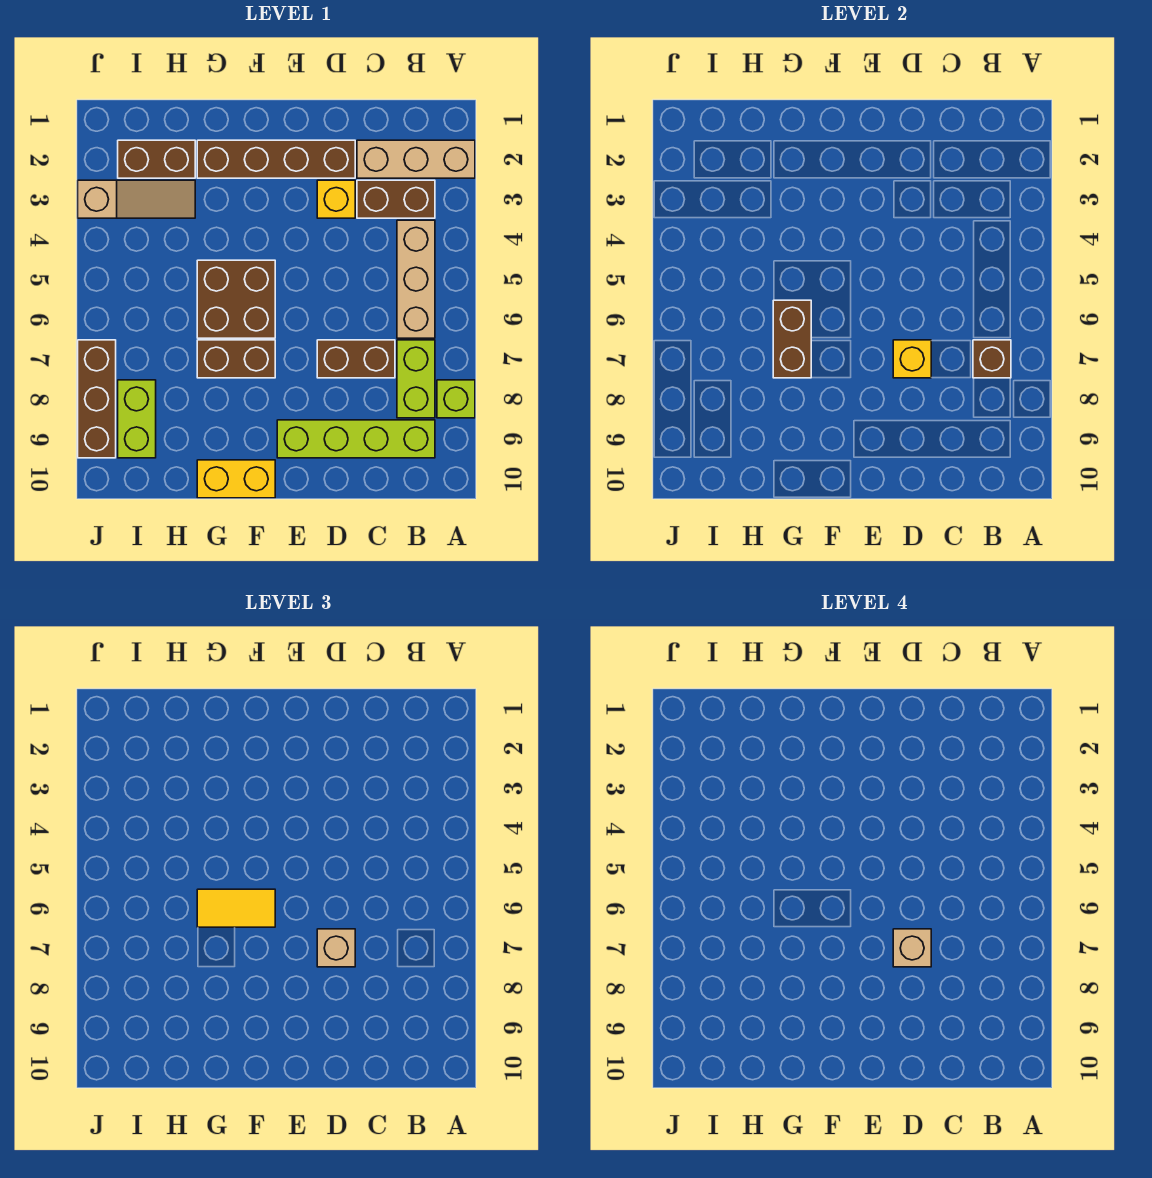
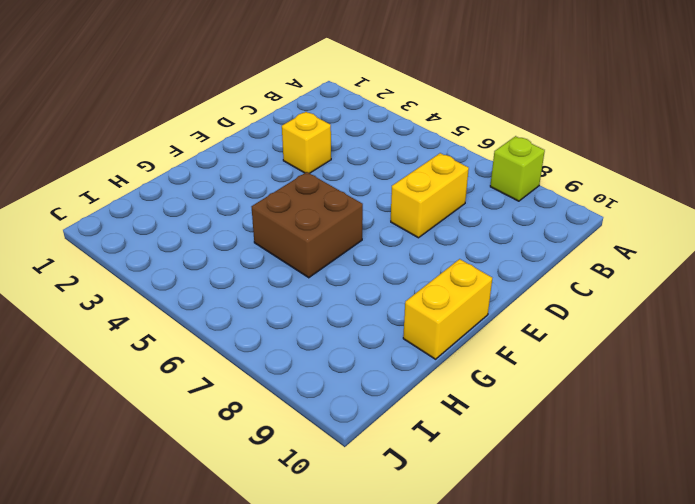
yellow 1x2 brick [391,153,469,238] -> brown 1x2 brick [317,340,395,378]
none -> tan 1x3 brick [357,140,475,178]
none -> brown 1x2 brick [357,180,435,218]
none -> tan 1x3 brick [397,220,435,338]

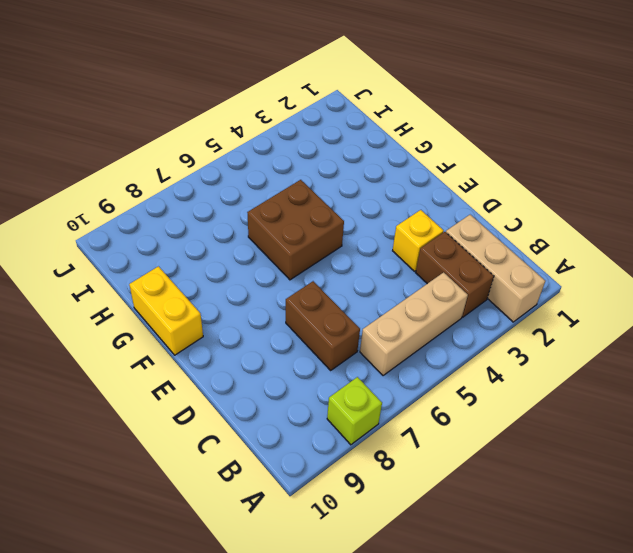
none -> lime 1x2 brick [397,340,435,418]
none -> lime 1x4 brick [277,420,435,458]
none -> brown 1x4 brick [197,140,355,178]

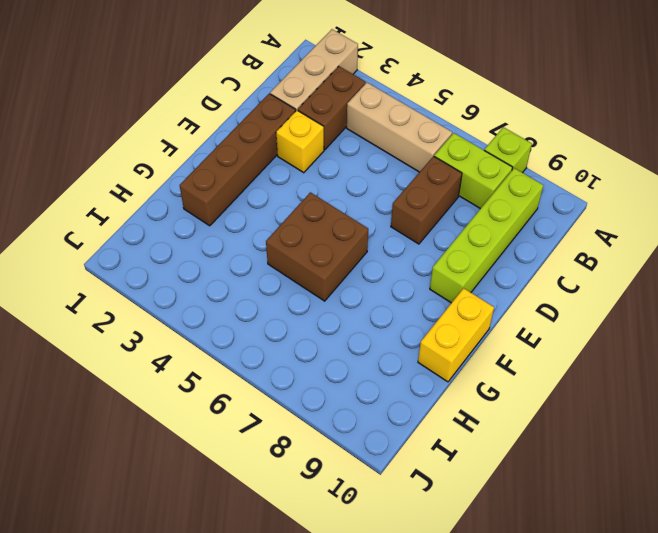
none -> brown 1x2 brick [197,340,275,378]
none -> brown 1x2 brick [118,140,195,178]
none -> tan 1x3 slope [78,180,195,218]

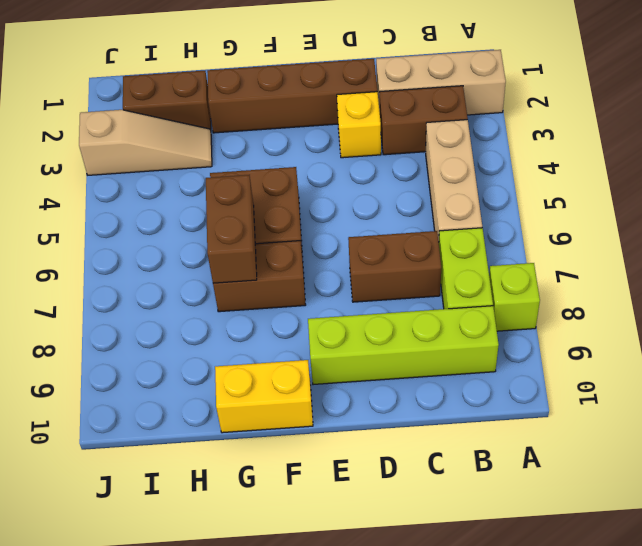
none -> lime 1x2 brick [118,380,156,458]
none -> brown 1x3 brick [78,340,116,458]
none -> brown 1x1 brick [973,340,1011,378]

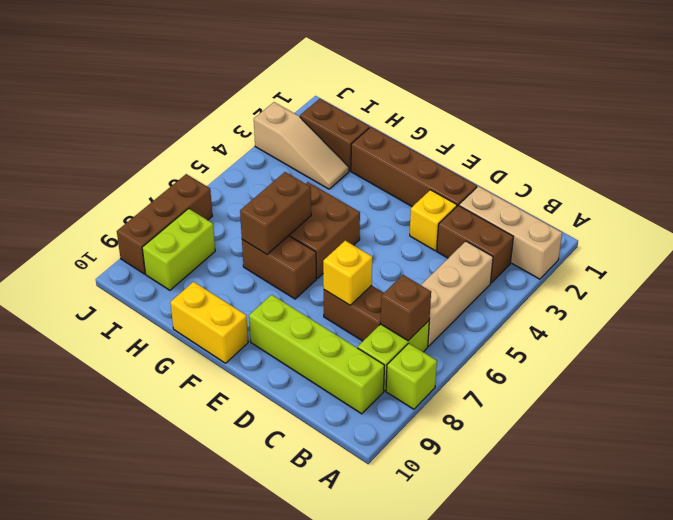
none -> tan 1x1 brick [317,929,355,967]
none -> yellow 1x2 tile [197,889,275,927]
none -> tan 1x1 brick [893,929,931,967]

